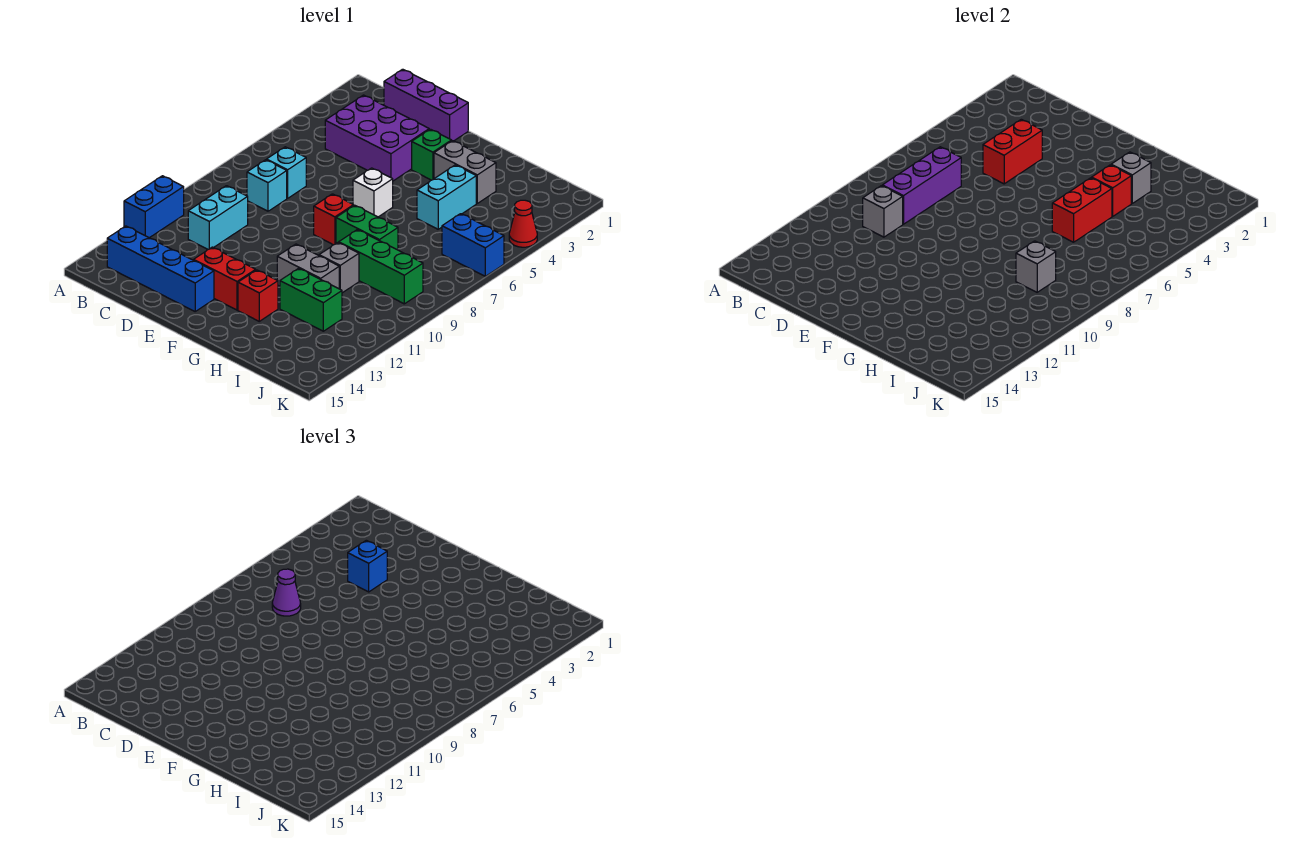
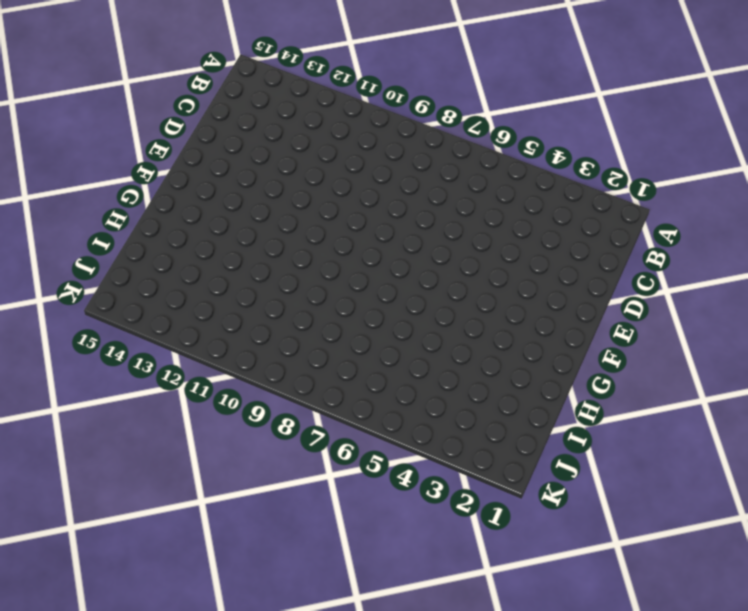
none -> blue 1x2 brick [124,176,184,238]
none -> blue 1x4 brick [107,226,214,311]
none -> purple 1x3 brick [384,69,468,141]
none -> purple 2x3 brick [325,95,429,181]

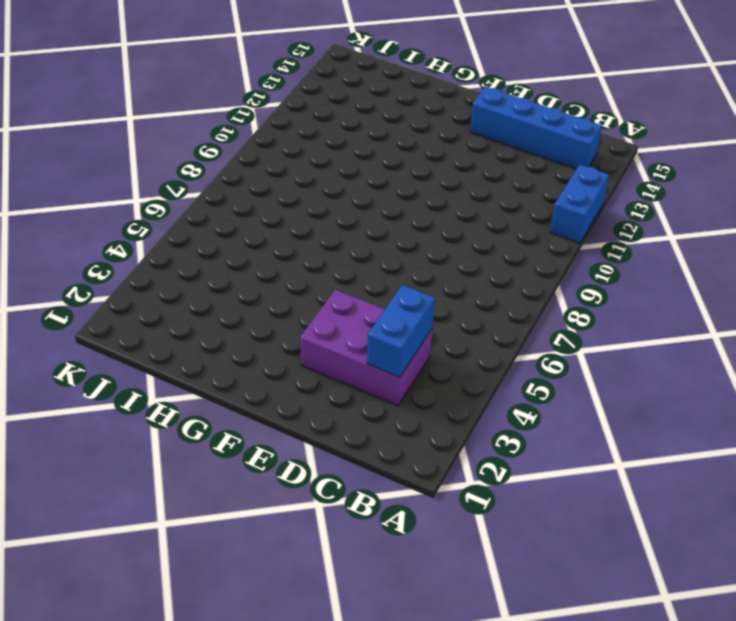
blue 1x2 brick [367,285,435,377] -> blue 1x2 brick turned to [442,214,504,276]
none -> purple 1x3 brick [384,69,468,141]
none -> cyan 1x1 brick [267,147,306,198]
none -> cyan 1x1 brick [247,160,287,211]
none -> cyan 1x2 brick [188,186,248,249]

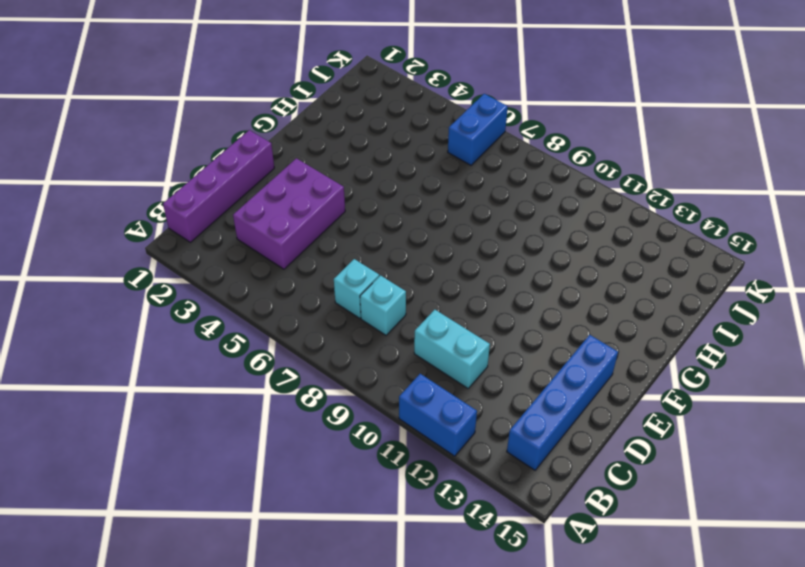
purple 1x4 brick [163,130,274,242] -> purple 1x3 brick [384,69,468,141]
none -> red 1x2 brick [194,247,256,310]
none -> green 1x1 brick [412,129,452,180]
none -> white 1x1 brick [353,168,393,217]
none -> red 1x1 brick [314,194,354,245]

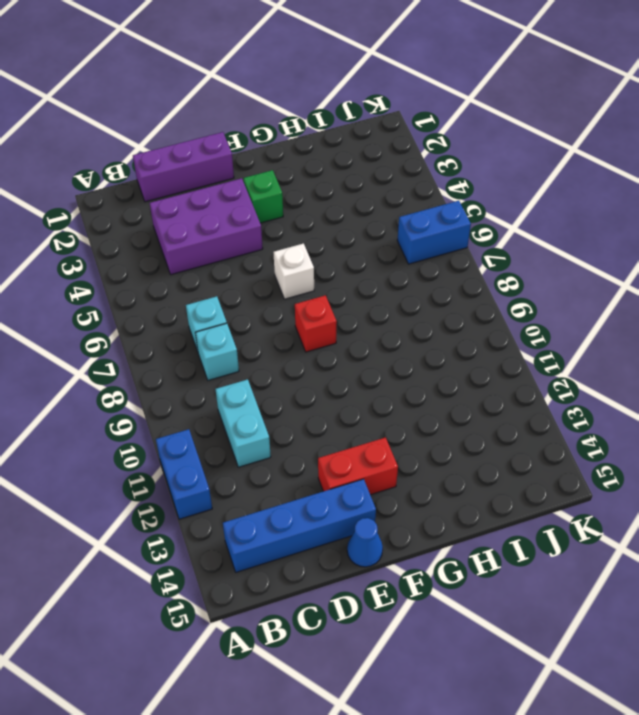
blue 1x1 cone [347,518,383,567] -> none
none -> grey 1x2 brick [434,141,496,203]
none -> green 1x2 brick [336,205,398,250]
none -> grey 1x2 brick [277,244,339,289]
none -> red 1x1 brick [238,270,278,321]

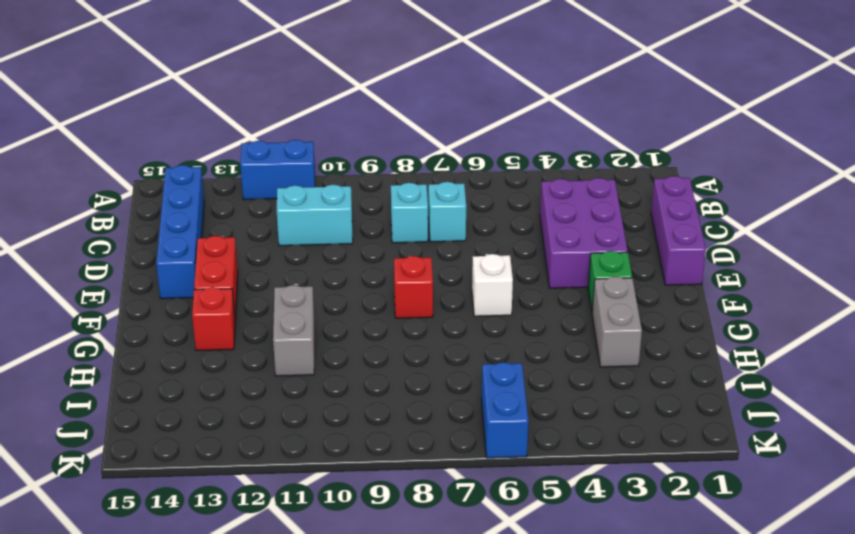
none -> green 1x2 brick [336,205,398,250]
none -> cyan 1x2 brick [417,165,476,229]
none -> green 1x3 brick [339,230,423,304]
none -> grey 1x1 brick [319,243,359,293]

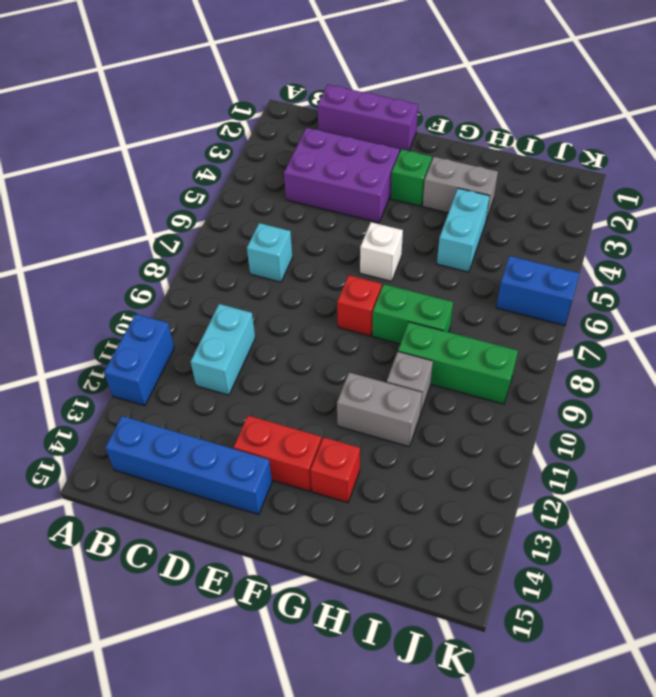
none -> cyan 1x1 brick [247,160,287,211]
none -> green 1x2 brick [280,268,342,331]
none -> red 1x1 cone [509,200,537,247]
none -> purple 1x3 brick [882,147,961,224]

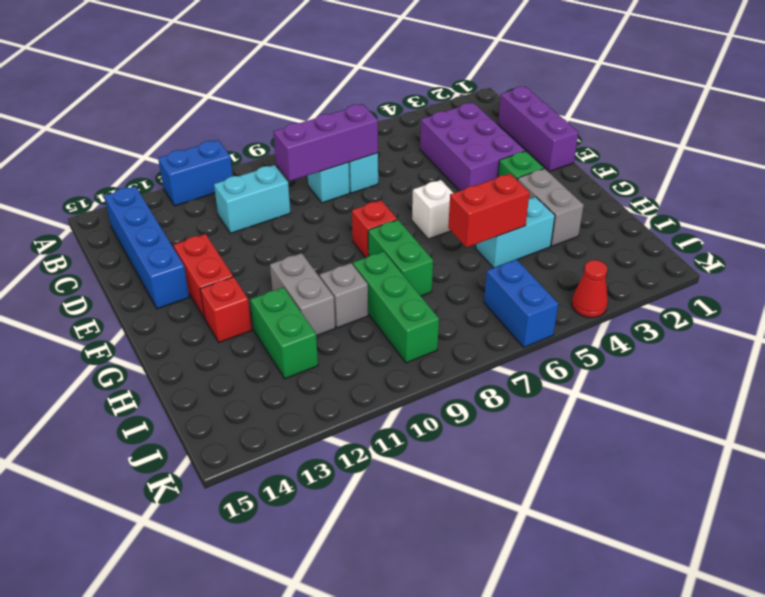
none -> grey 1x1 brick [863,186,903,237]
none -> red 1x2 brick [983,119,1042,184]
none -> grey 1x1 brick [1111,152,1151,203]
none -> red 1x1 brick [1092,165,1131,216]

